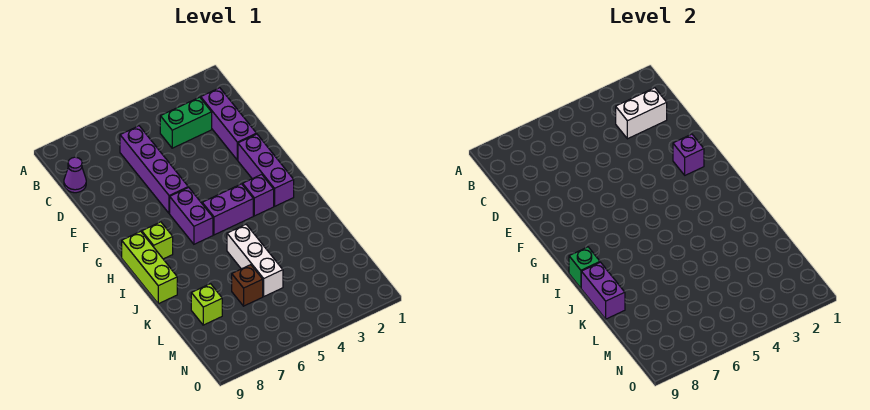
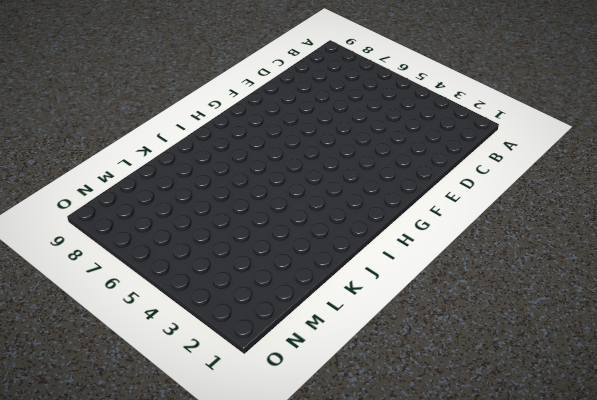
none -> purple 1x3 brick [201,88,257,160]
none -> green 1x2 brick [160,97,212,148]
none -> purple 1x4 brick [120,126,188,214]

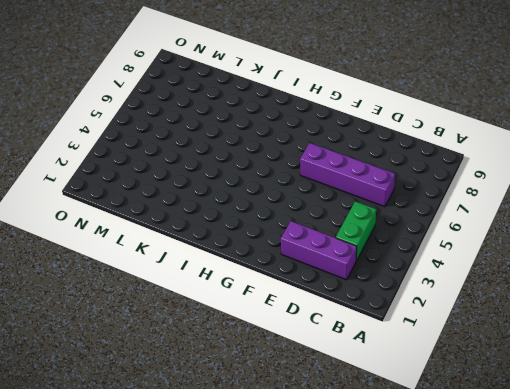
none -> purple 1x1 cone [64,157,86,193]
none -> purple 1x3 brick [238,134,294,206]
none -> purple 1x2 brick [170,187,213,244]

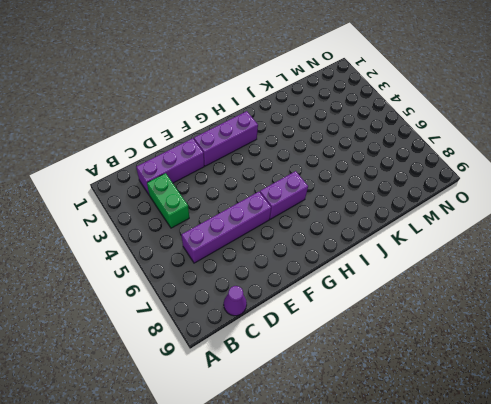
none -> purple 1x1 brick [243,174,274,216]
none -> purple 1x2 brick [202,184,253,235]
none -> lime 1x1 brick [142,222,173,259]

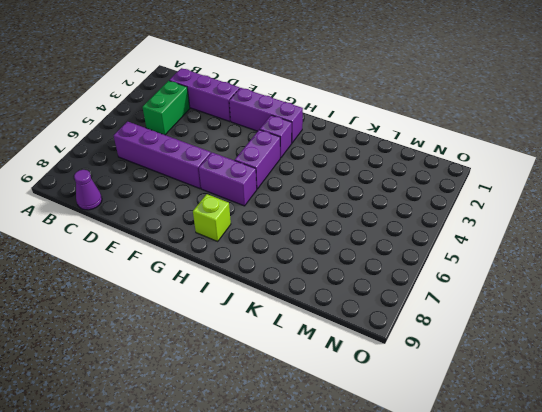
none -> lime 1x3 brick [122,231,177,304]
none -> white 1x3 brick [227,225,283,296]
none -> brown 1x1 brick [232,265,263,306]

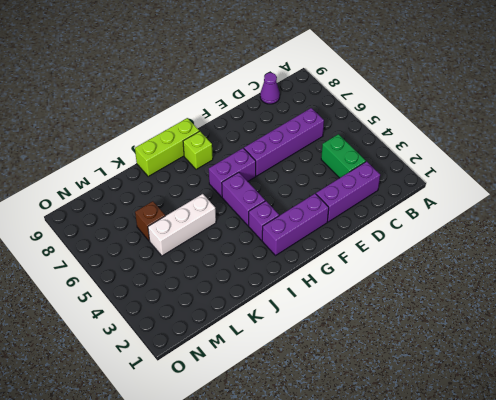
none -> lime 1x1 brick [191,284,222,325]
none -> white 1x2 brick [616,88,667,139]
none -> purple 1x1 brick [673,134,704,175]

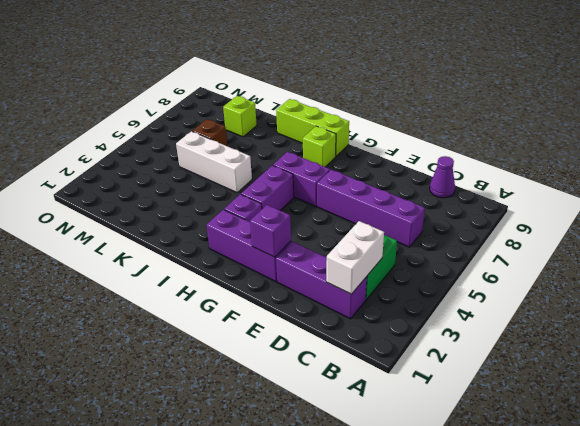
none -> green 1x1 brick [569,247,600,288]
none -> purple 1x2 brick [581,262,625,319]

